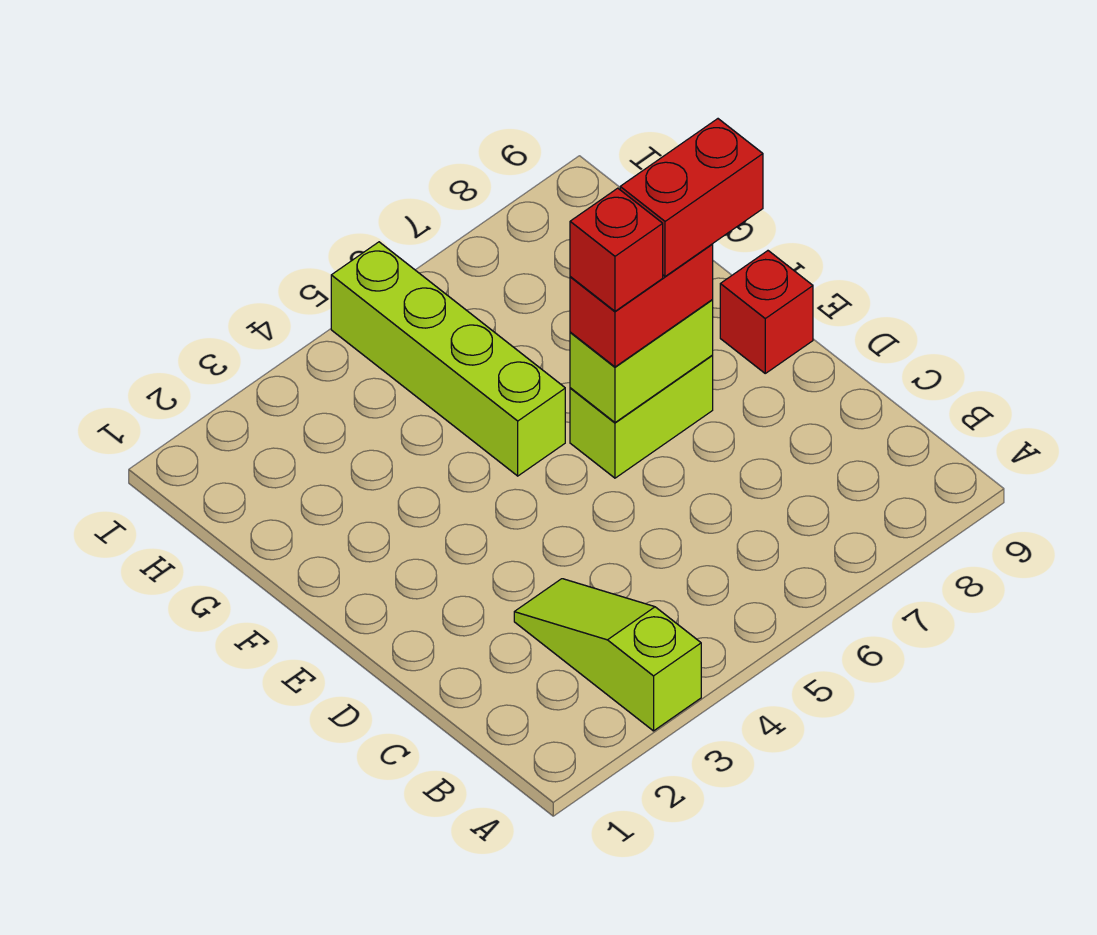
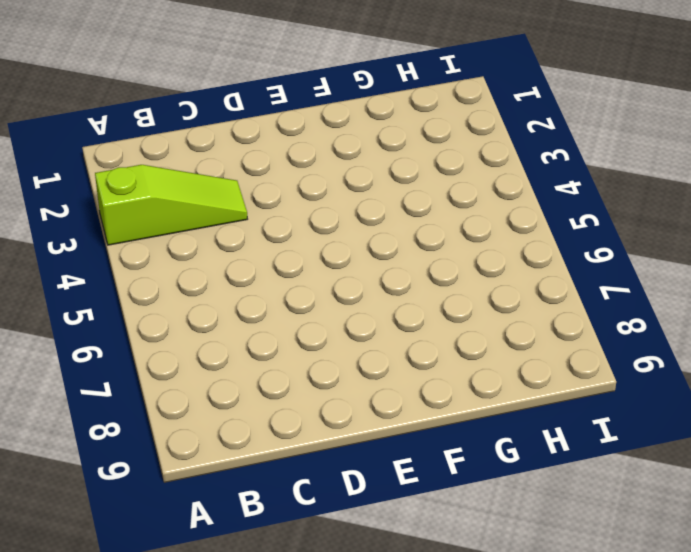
none -> lime 1x2 brick [570,355,713,478]
none -> red 1x1 brick [720,251,813,373]

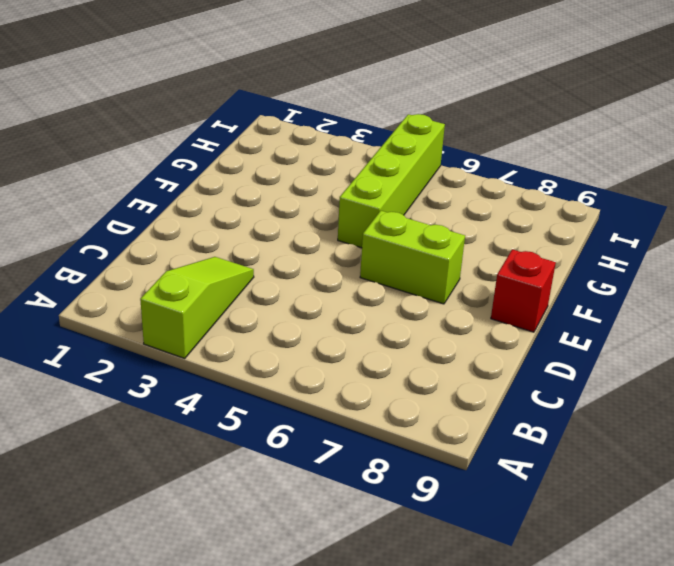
none -> lime 1x2 brick [570,299,713,422]
none -> red 1x2 brick [570,244,713,367]

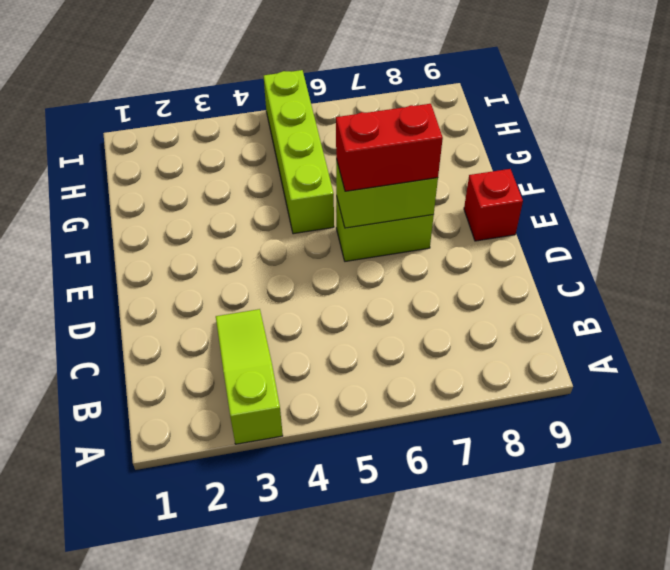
none -> red 1x1 brick [570,188,663,311]
none -> red 1x2 brick [620,119,763,276]

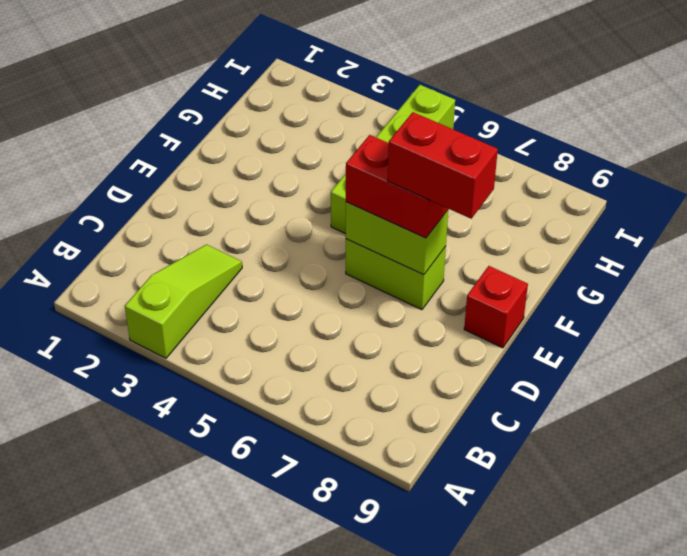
none -> red 1x1 brick [570,188,663,311]

